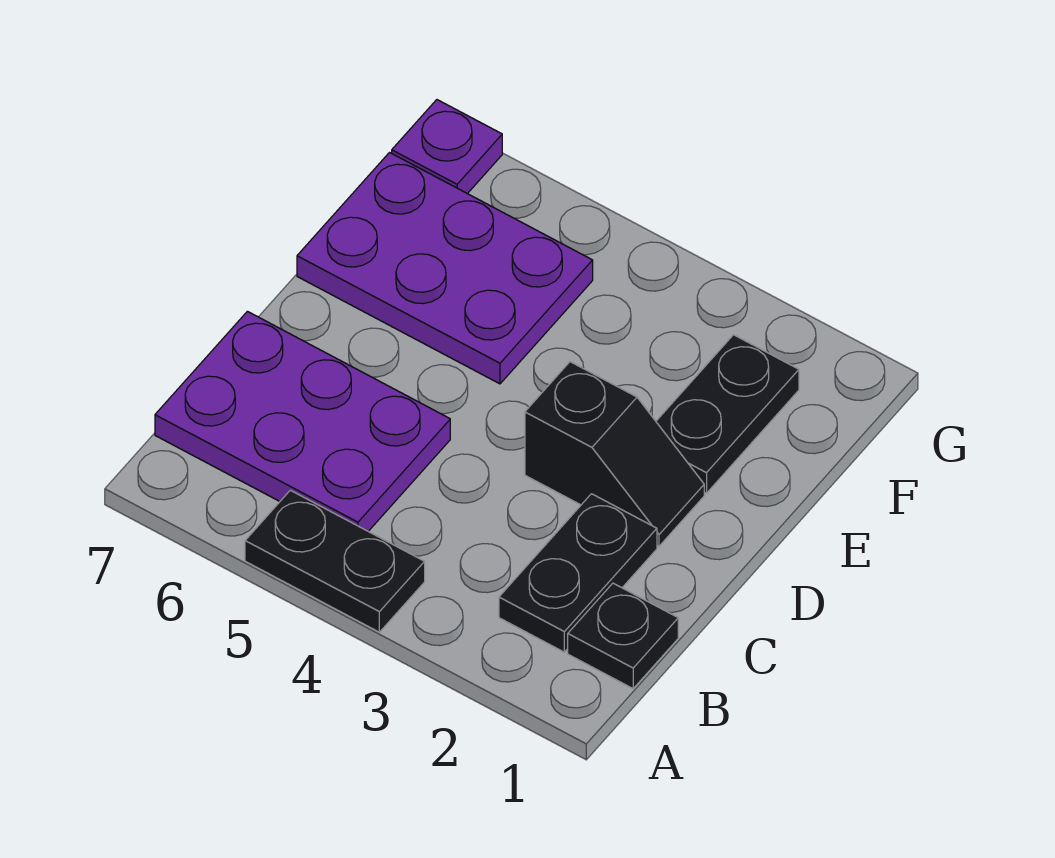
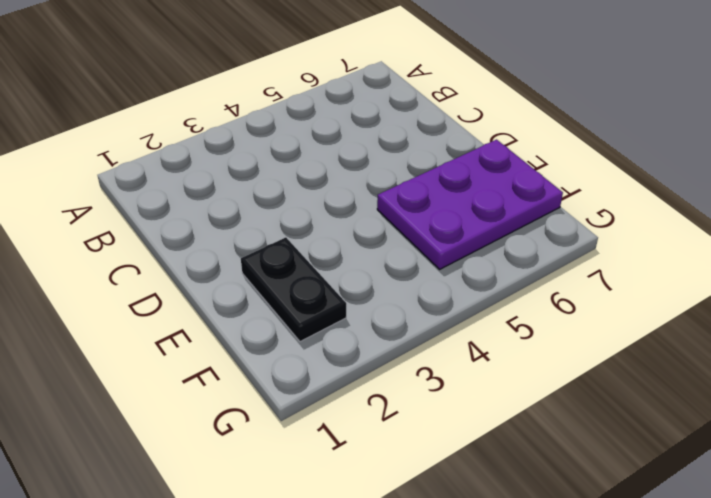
none -> black 1x2 plate [245,490,425,632]
none -> black 1x1 plate [568,583,678,689]

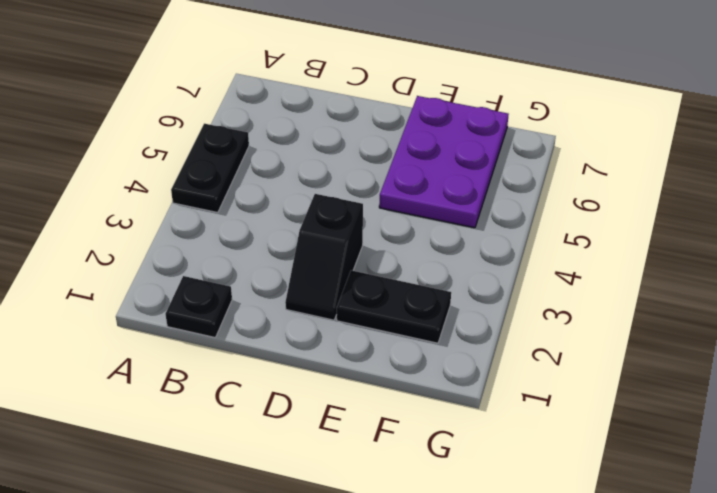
none -> black 1x2 plate [499,494,657,652]
none -> purple 2x3 plate [155,311,450,531]

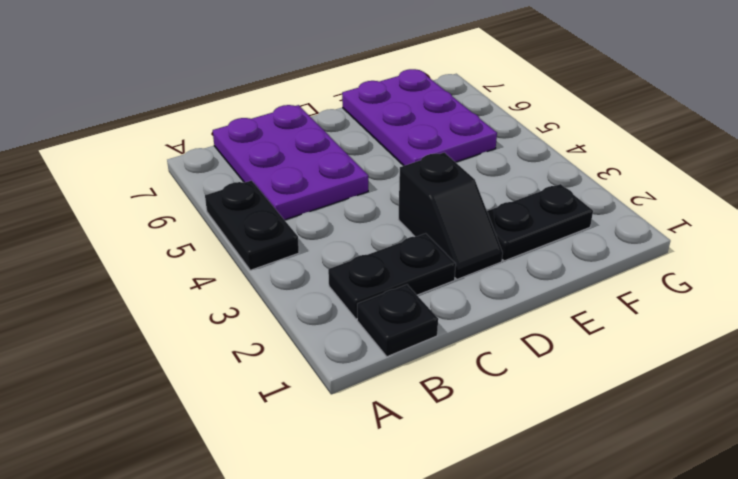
none -> purple 1x1 plate [392,100,502,194]

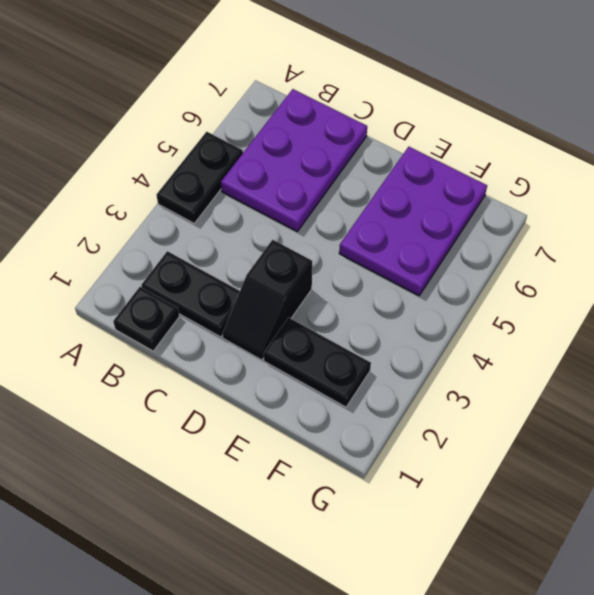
none -> purple 1x1 plate [392,100,502,194]

